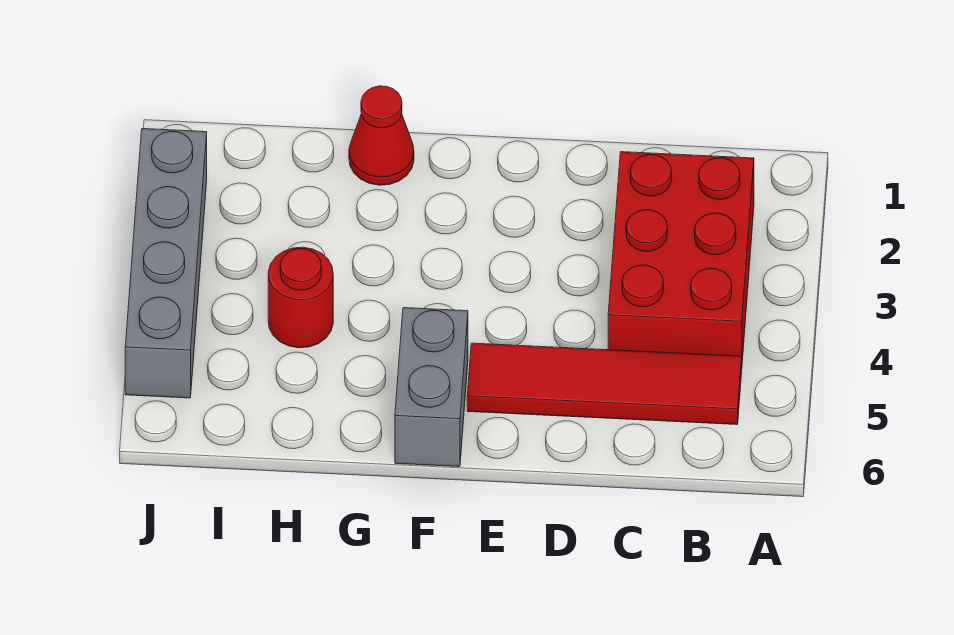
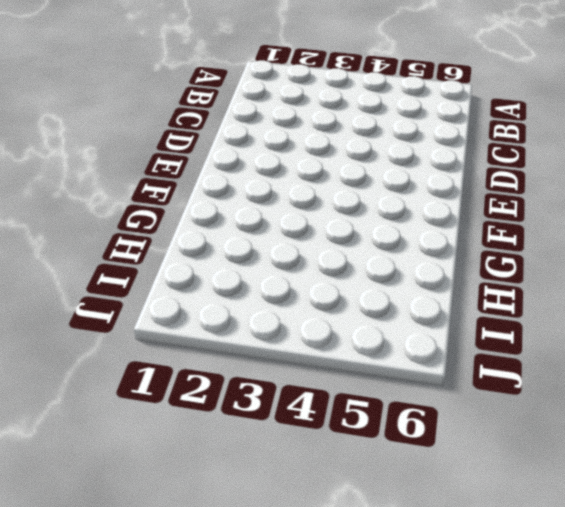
none -> red 2x3 brick [608,152,754,360]
none -> red 1x4 tile [467,343,742,425]

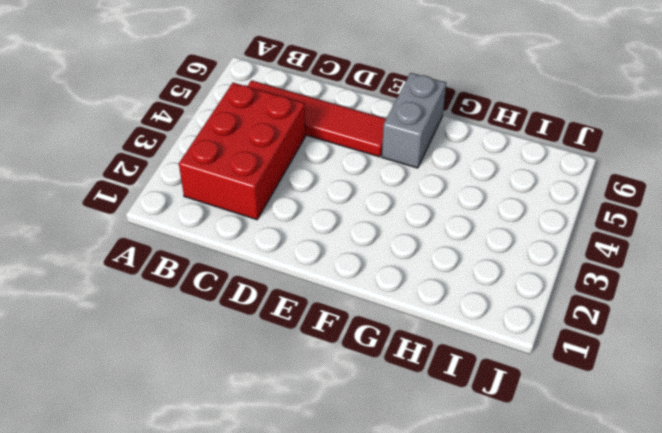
none -> red 1x1 cone [349,86,414,185]
none -> red 1x1 round brick [268,247,333,348]

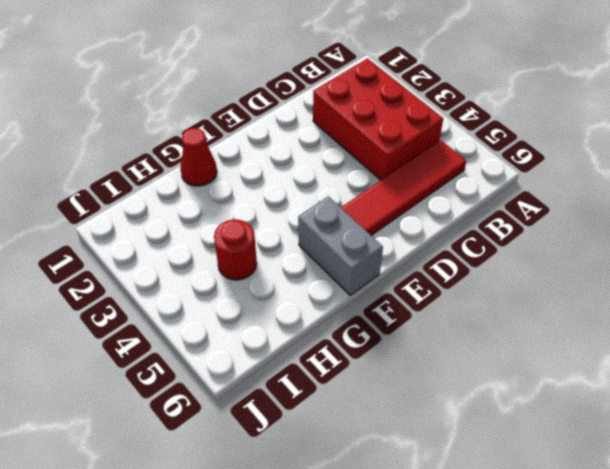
none -> grey 1x4 brick [125,129,207,398]

